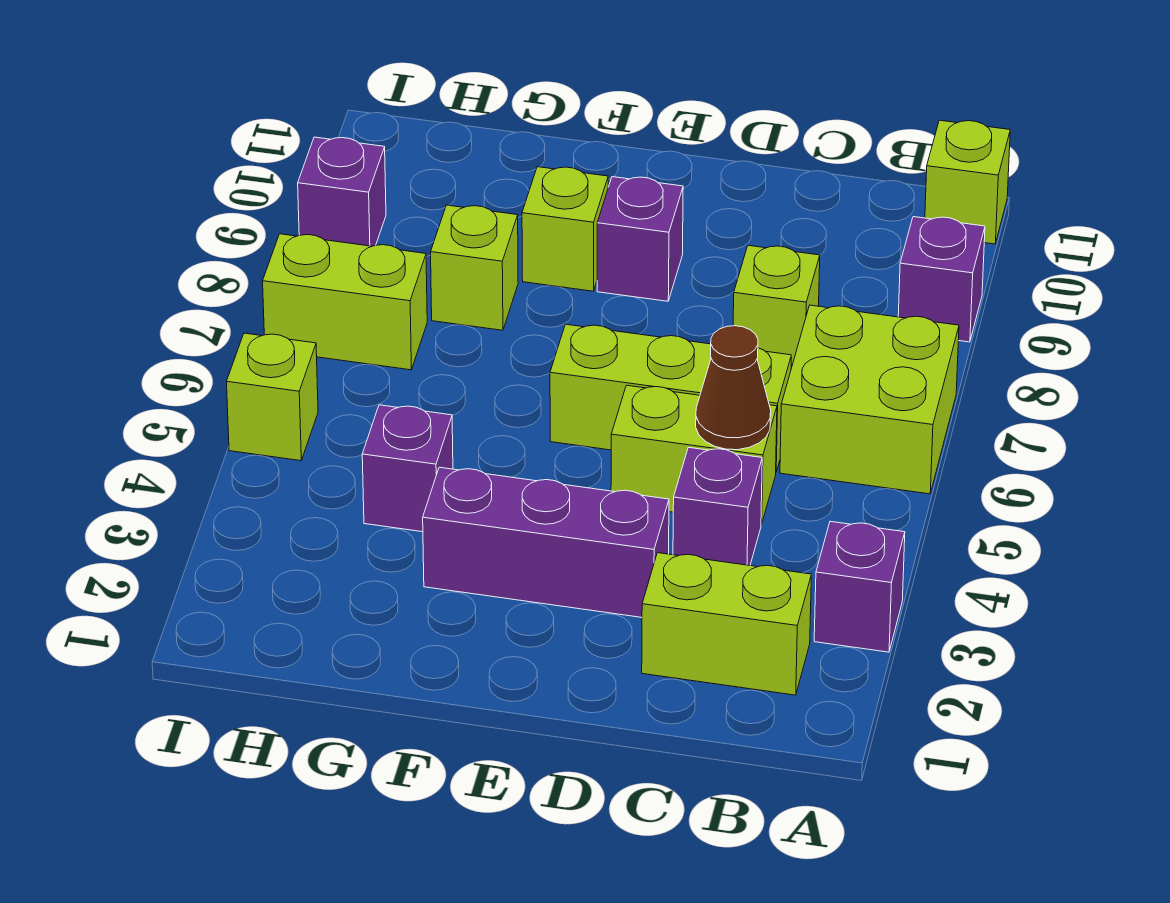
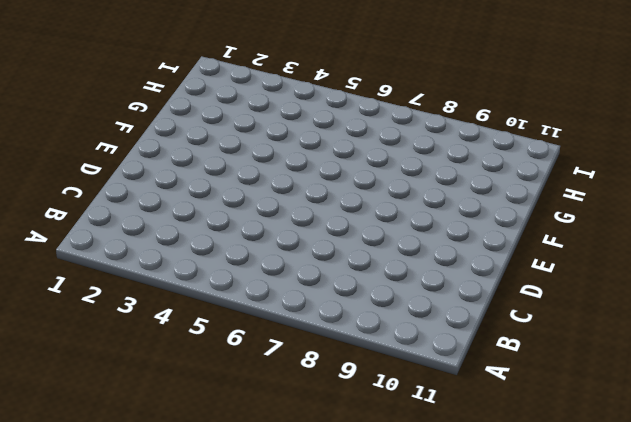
none -> purple 1x1 brick [814,521,905,652]
none -> lime 2x2 brick [780,305,959,494]
none -> purple 1x1 brick [898,217,985,342]

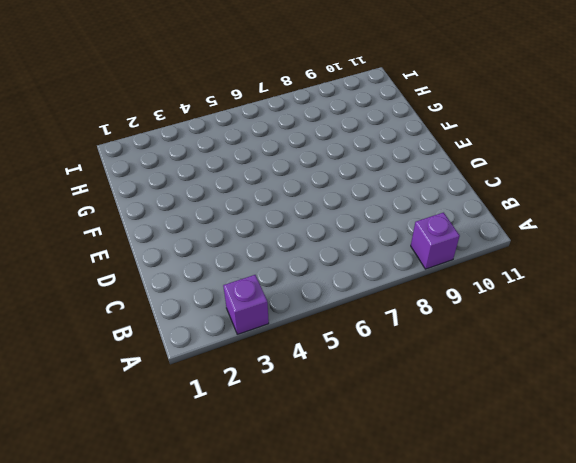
none -> lime 2x2 brick [780,305,959,494]
none -> lime 1x1 brick [925,120,1010,244]
none -> lime 1x2 brick [642,553,811,695]

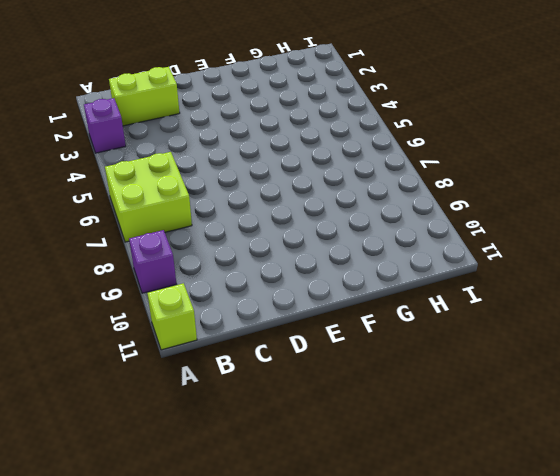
none -> purple 1x1 brick [673,447,762,566]
none -> lime 1x2 brick [611,385,777,524]
none -> lime 1x3 brick [550,324,791,472]

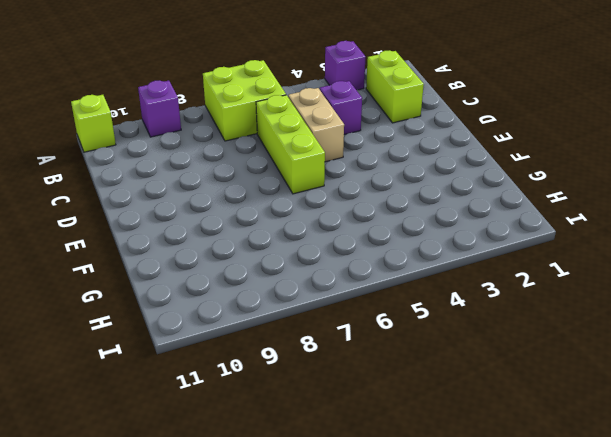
tan 1x2 brick [288,88,344,162] -> lime 1x2 brick [611,385,777,524]
none -> lime 1x1 brick [733,245,820,368]
none -> purple 1x3 brick [423,467,669,617]
none -> purple 1x1 brick [597,177,683,301]

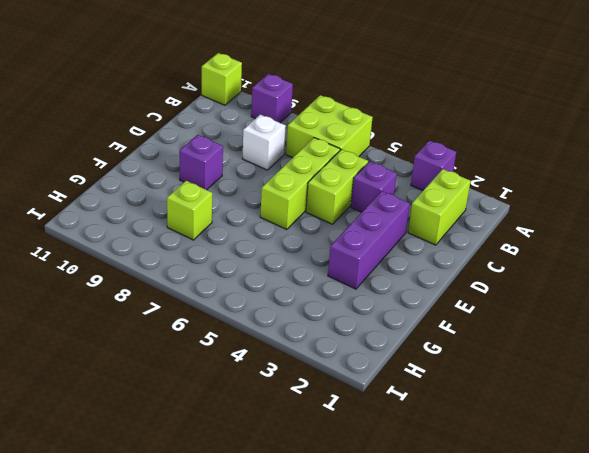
white 1x1 brick [242,115,286,170] -> lime 1x1 brick [733,245,820,368]
none -> lime 1x1 brick [522,167,608,291]
none -> purple 1x1 brick [362,405,453,532]
none -> lime 1x2 brick [263,234,427,370]

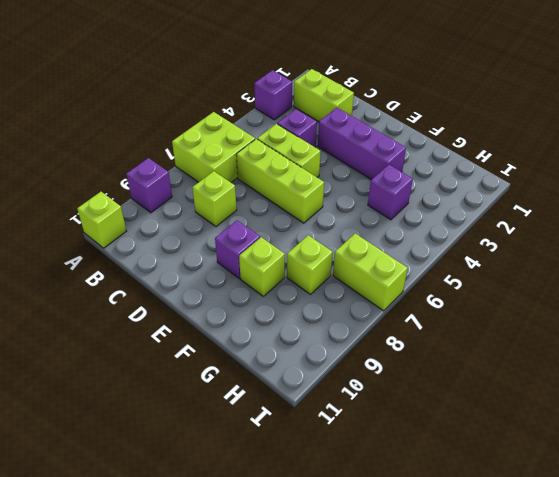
none -> lime 1x1 brick [227,333,318,461]
none -> purple 1x1 brick [298,137,386,246]
none -> brown 1x1 cone [696,326,771,450]

